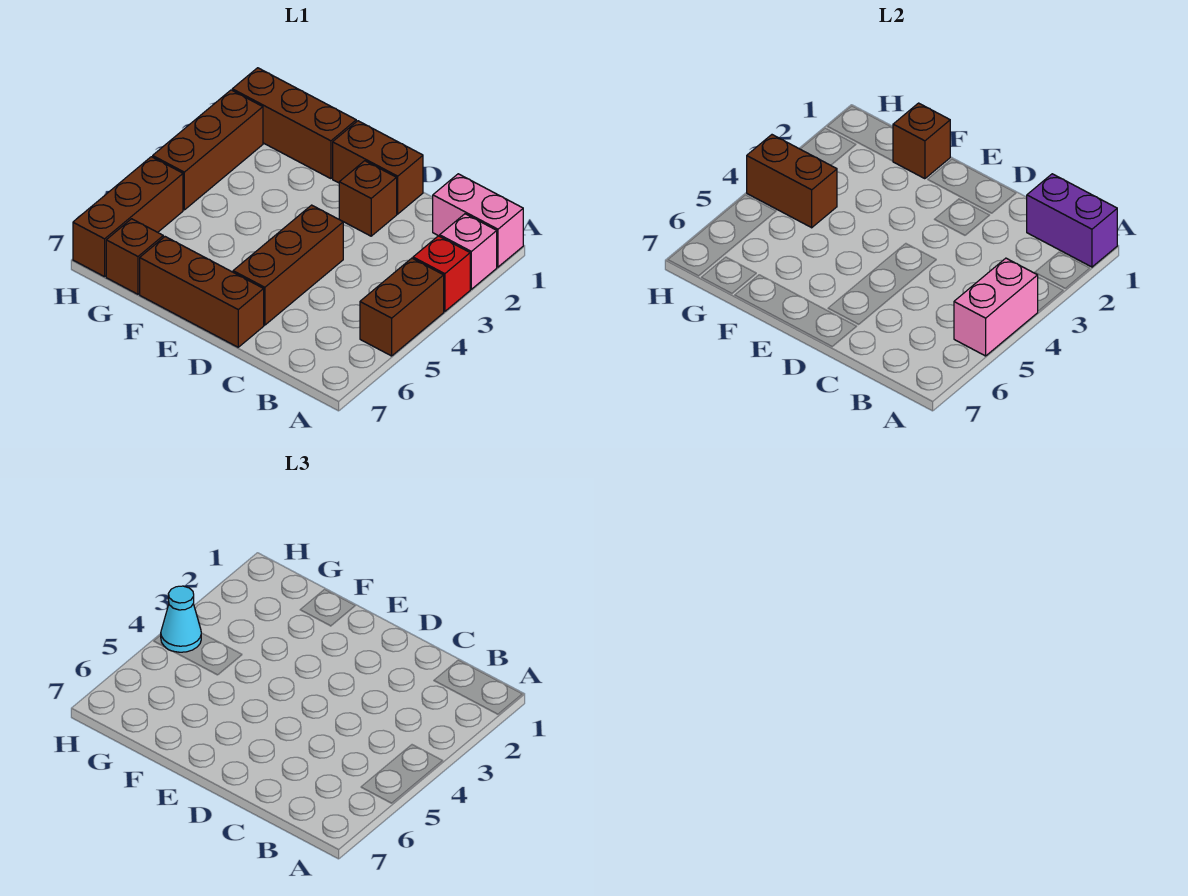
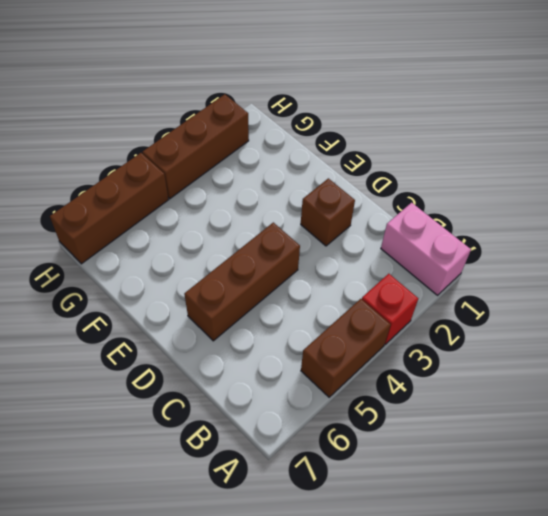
none -> pink 1x1 brick [440,214,497,289]
none -> brown 1x2 brick [333,121,423,214]
none -> brown 1x3 brick [140,237,264,347]

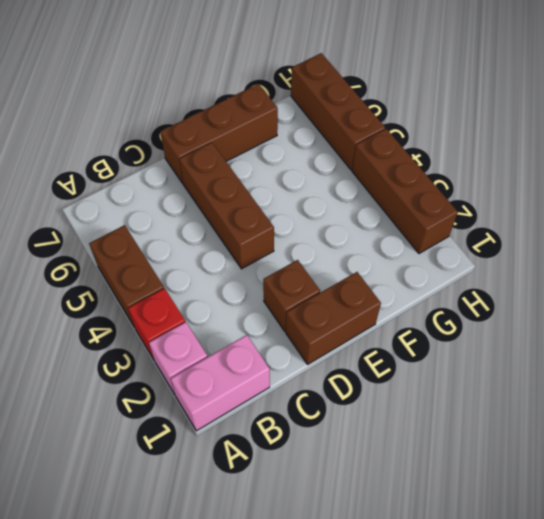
none -> brown 1x3 brick [232,68,356,179]
none -> brown 1x1 brick [106,219,163,294]
none -> purple 1x2 brick [1027,174,1117,267]

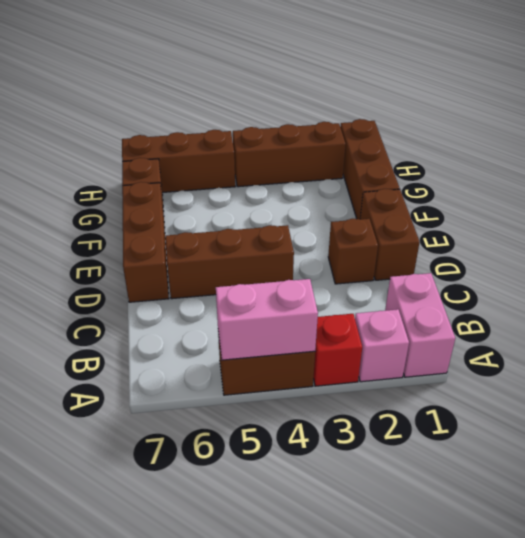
none -> purple 1x2 brick [1027,174,1117,267]
none -> brown 1x1 brick [893,103,950,179]
none -> brown 1x2 brick [747,135,837,228]

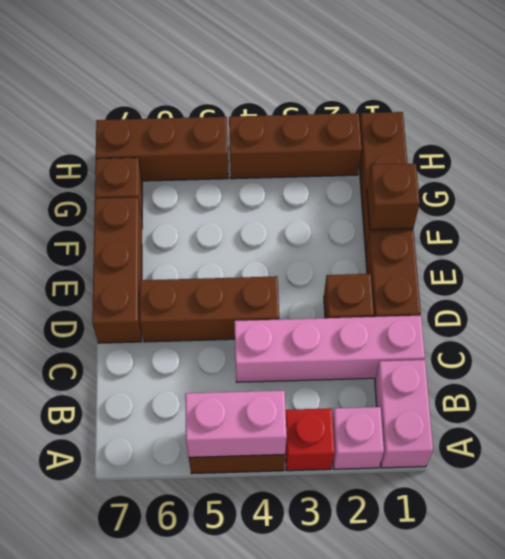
pink 1x4 brick [234,316,425,382] -> none
none -> purple 1x2 brick [1027,174,1117,267]
none -> brown 1x2 brick [747,135,837,228]
none -> cyan 1x1 cone [161,586,201,652]

